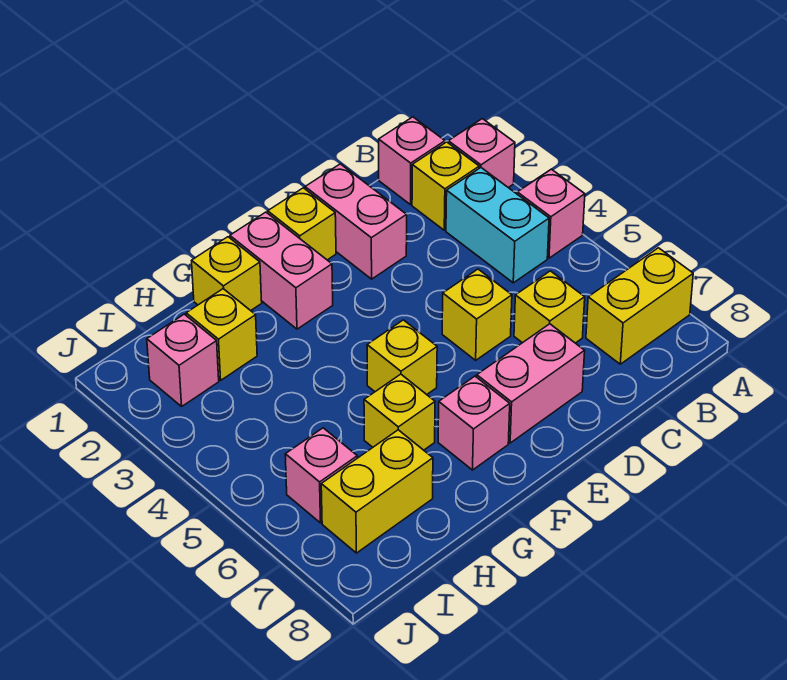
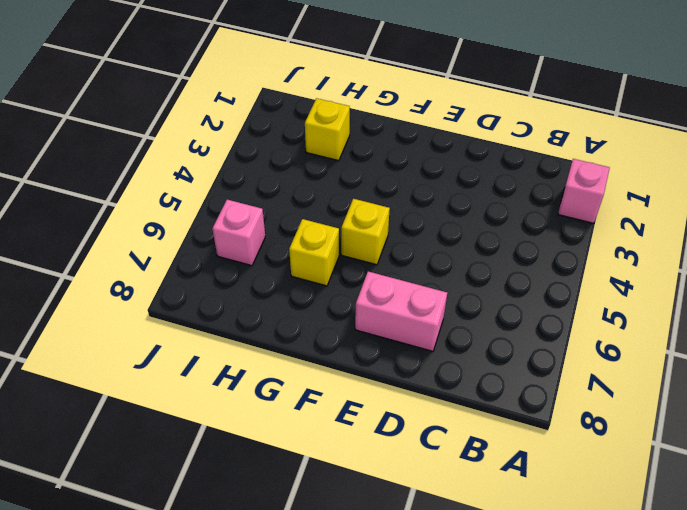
none -> pink 1x1 brick [517,169,585,258]
none -> yellow 1x2 brick [586,248,693,364]
none -> pink 1x1 brick [379,117,445,205]

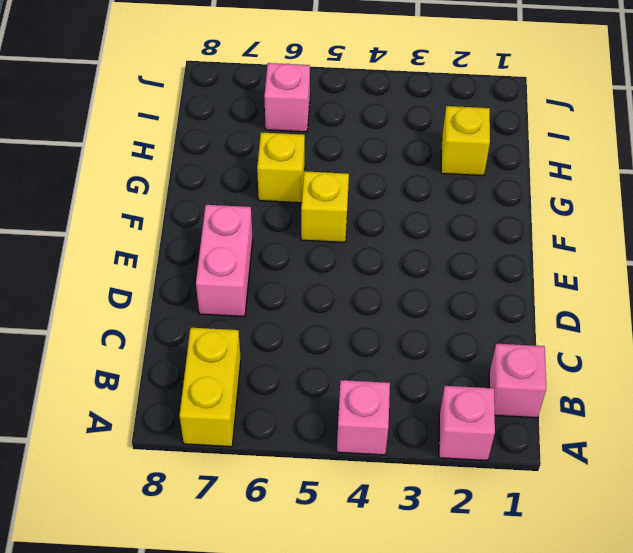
none -> yellow 1x1 brick [412,142,479,230]
none -> cyan 1x2 brick [446,168,549,283]
none -> yellow 1x1 brick [514,271,585,343]

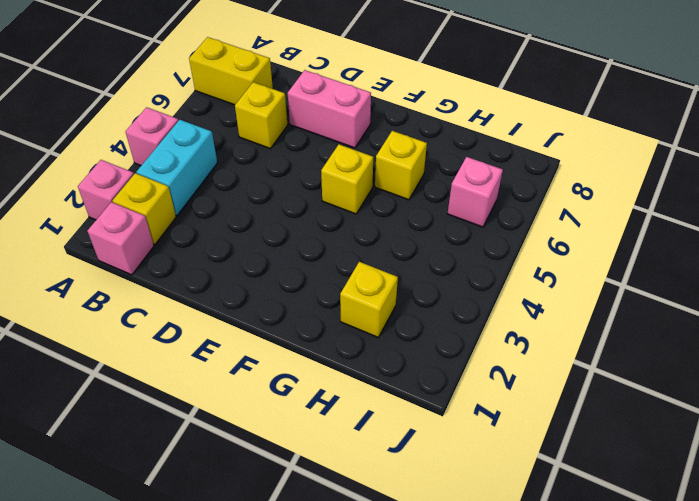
none -> pink 1x2 brick [305,164,407,279]
none -> yellow 1x1 brick [442,269,512,360]
none -> yellow 1x1 brick [268,188,336,260]

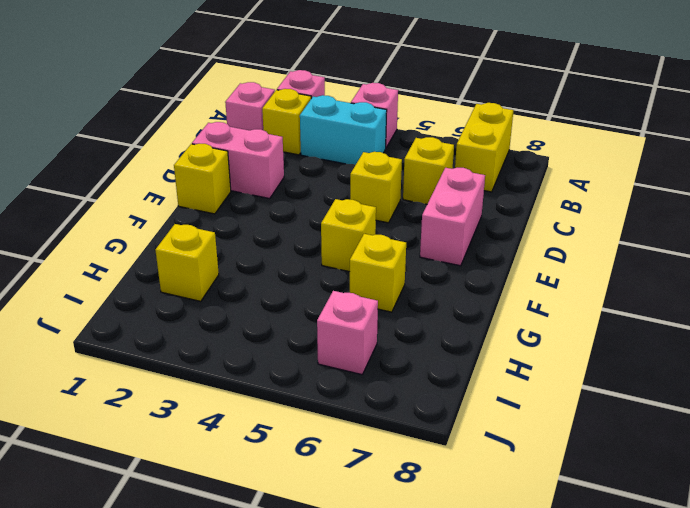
none -> pink 1x2 brick [230,212,333,329]
none -> pink 1x1 brick [438,376,510,470]
none -> yellow 1x1 brick [192,237,262,311]

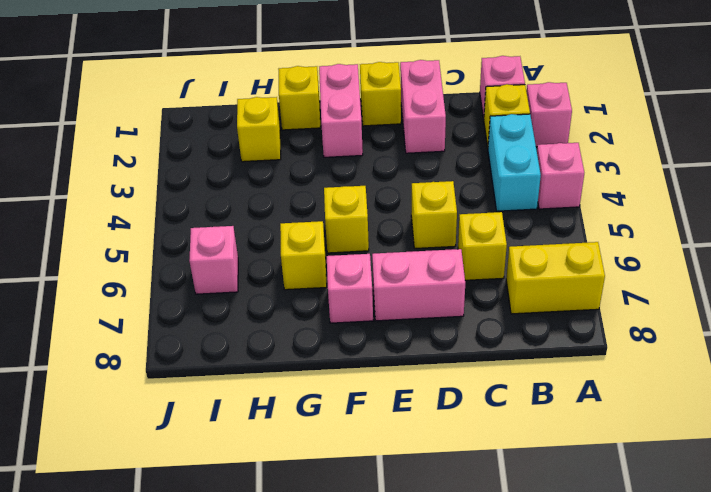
none -> yellow 1x2 brick [321,430,433,553]
none -> pink 1x1 brick [147,314,219,406]

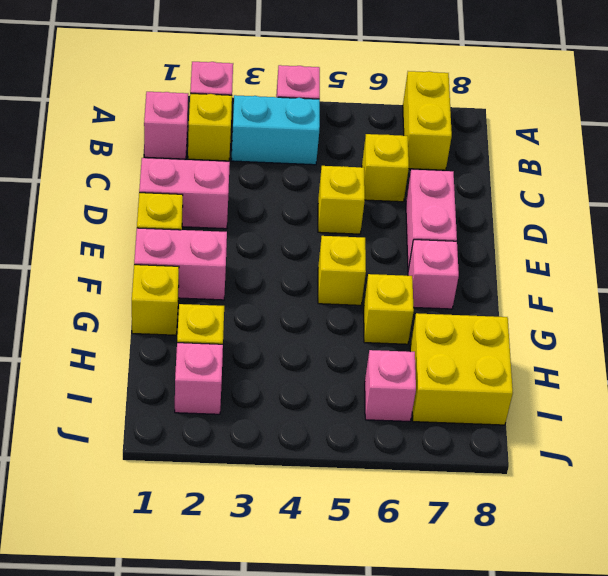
yellow 2x2 brick [410,313,513,425] -> yellow 1x2 brick [321,430,433,553]

